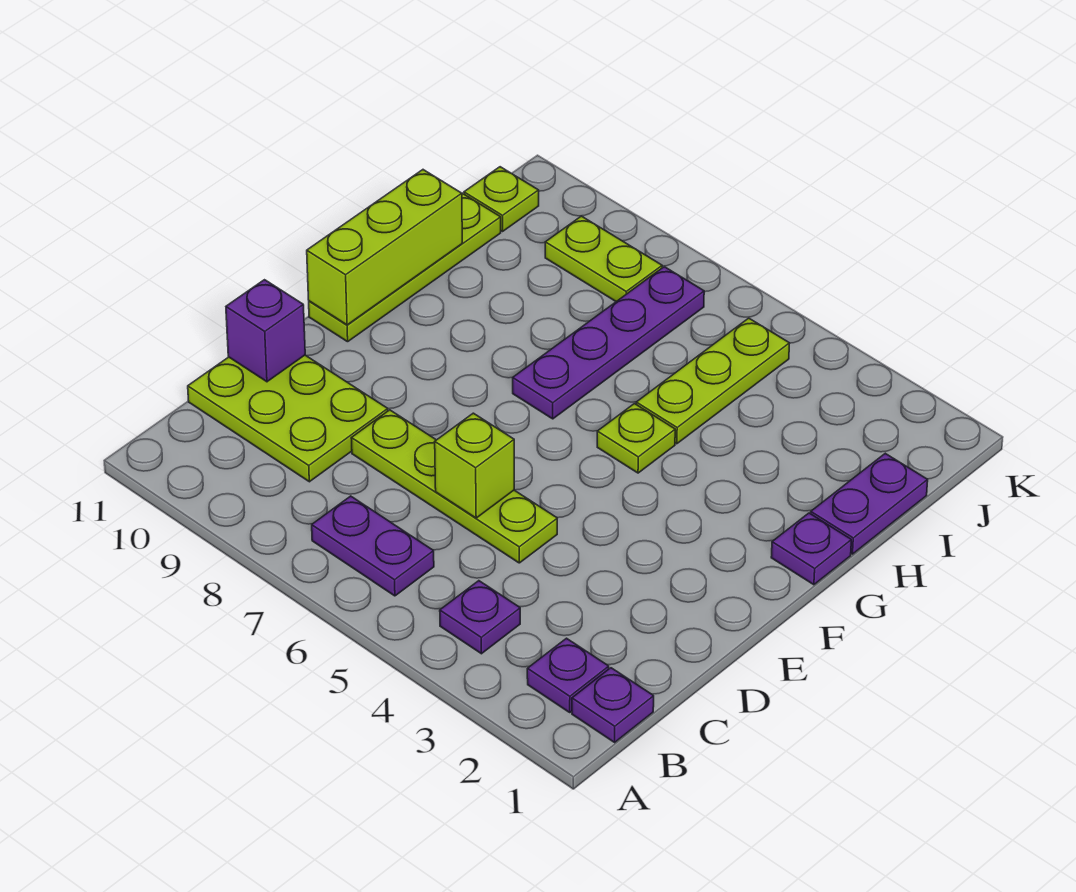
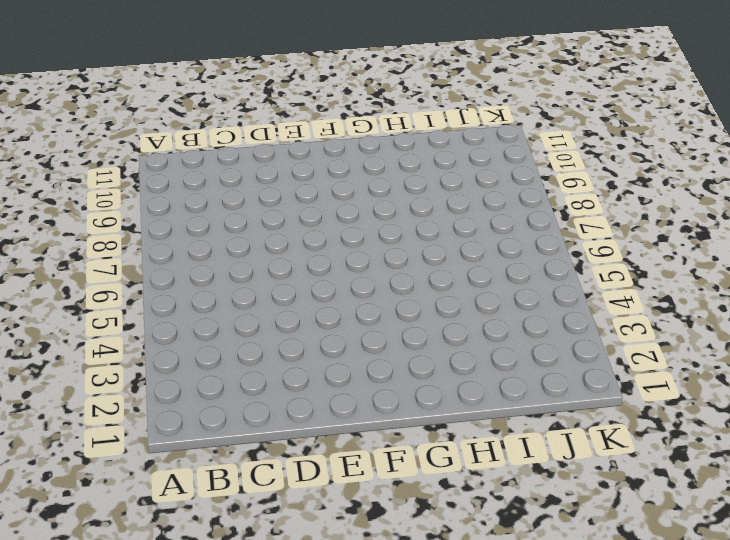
none -> purple 1x1 plate [572,668,654,742]
none -> purple 1x1 plate [527,638,609,712]
none -> purple 1x1 plate [440,581,520,654]

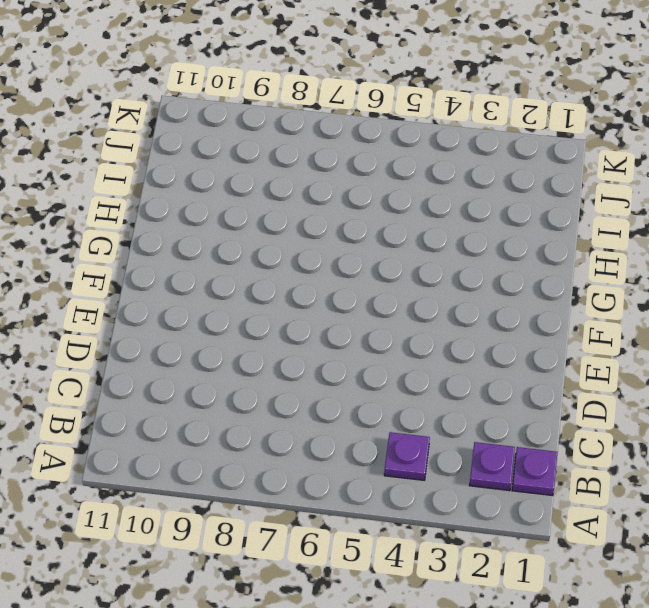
none -> purple 1x2 plate [312,496,434,596]
none -> lime 2x3 plate [188,355,388,482]
none -> lime 1x4 plate [351,410,557,563]

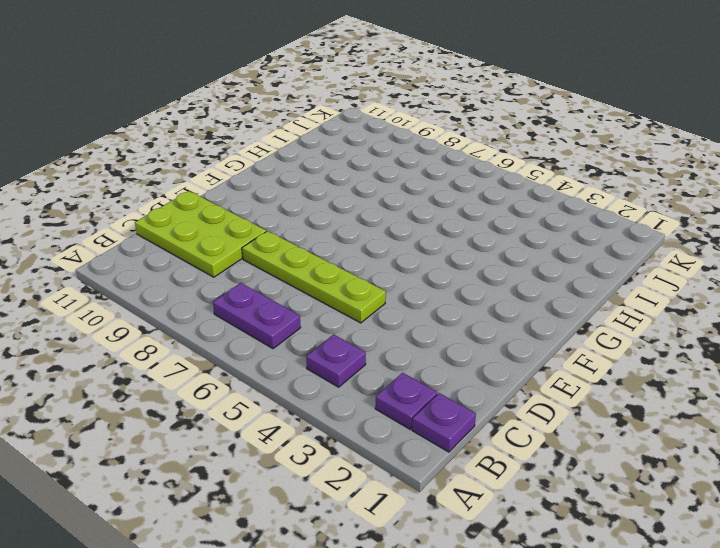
none -> lime 1x4 plate [309,193,501,342]
none -> purple 1x1 plate [771,513,851,585]
none -> lime 1x1 plate [597,404,675,473]

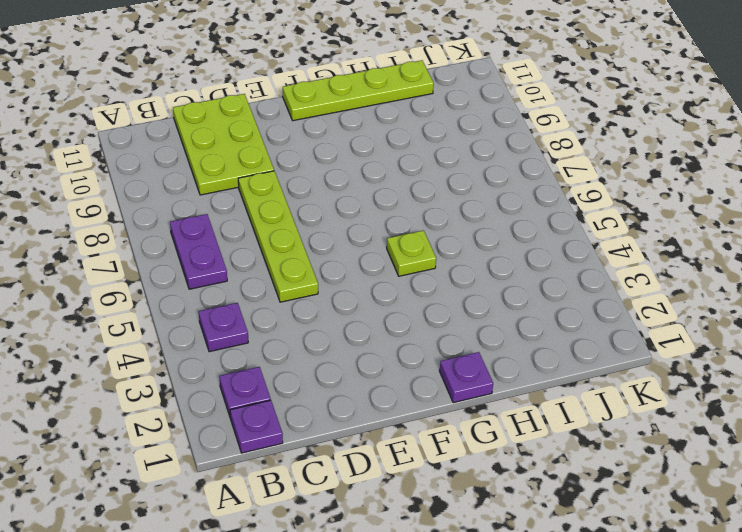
none -> purple 1x4 plate [513,267,704,419]
none -> purple 1x2 plate [811,453,928,554]
none -> lime 1x3 plate [636,318,790,444]

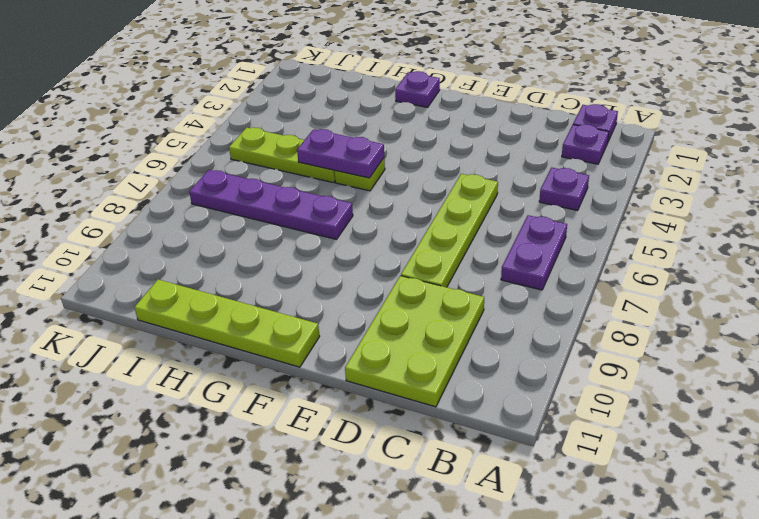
purple 1x2 plate [297,129,384,178] -> purple 1x2 plate moved to [811,453,928,554]
none -> lime 1x2 plate [545,216,662,301]
none -> lime 1x1 plate [464,167,539,231]
none -> lime 1x1 brick [435,413,514,518]

